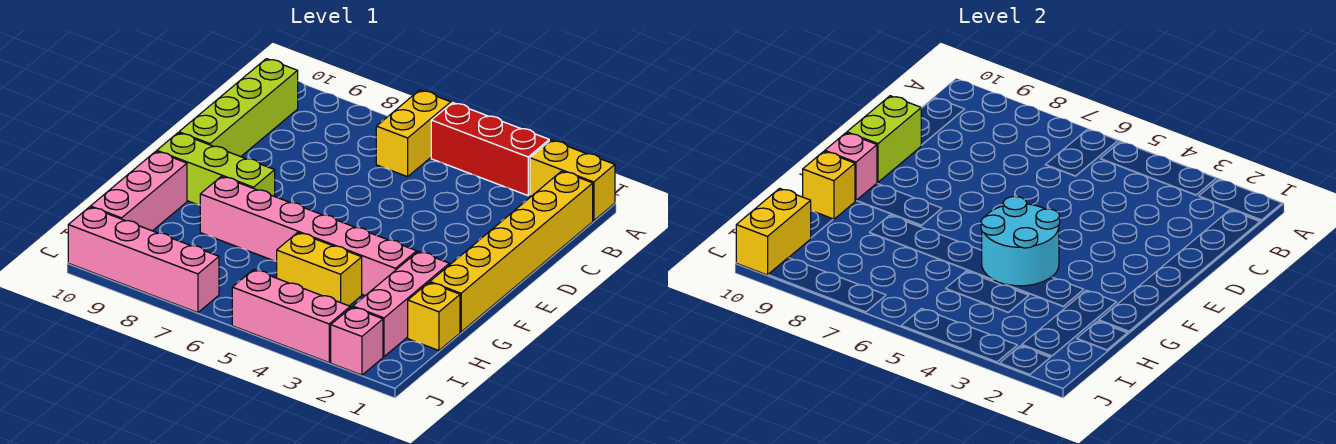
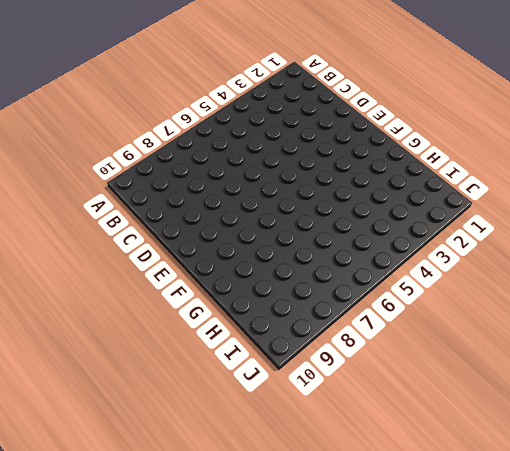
none -> yellow 1x2 brick [530,140,615,221]
none -> red 1x3 brick [431,103,549,196]
none -> yellow 1x2 brick [376,90,451,177]

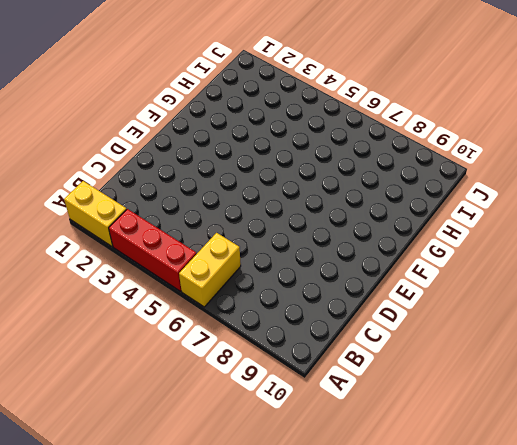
none -> yellow 1x6 brick [430,171,593,332]
none -> lime 1x4 brick [179,59,298,157]
none -> lime 1x3 brick [157,133,275,205]

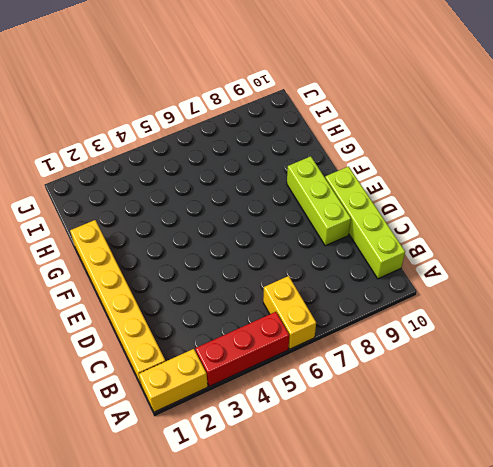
lime 1x3 brick [287,156,351,246] -> lime 1x3 brick turned to [157,133,275,205]
none -> pink 1x3 brick [353,251,449,357]
none -> pink 1x6 brick [200,176,417,296]
none -> pink 1x3 brick [90,151,187,231]

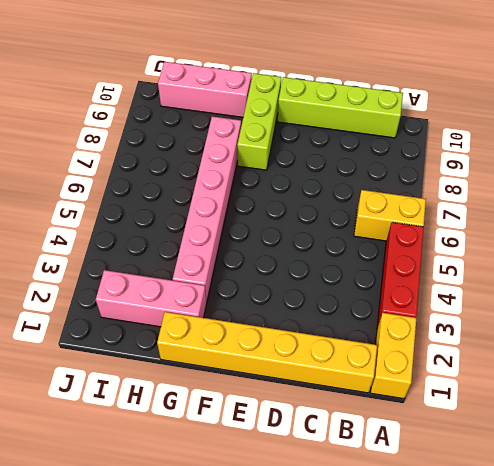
none -> yellow 1x1 brick [408,283,460,351]
none -> yellow 1x2 brick [277,232,362,306]
none -> pink 1x1 brick [331,307,383,375]

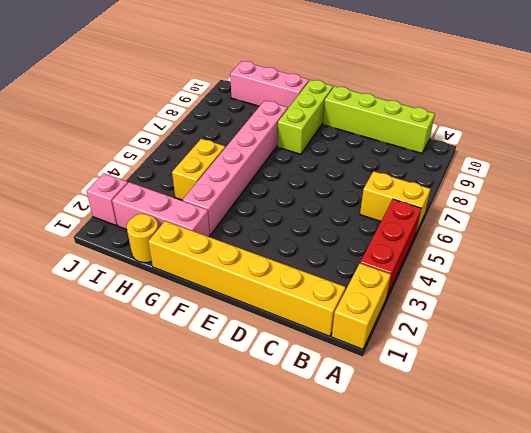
yellow 1x1 round brick [126,214,159,263] -> yellow 1x1 brick [408,283,460,351]
none -> pink 1x3 brick [232,270,350,363]
none -> pink 1x4 brick [68,207,219,313]
none -> lime 1x2 brick [847,96,921,182]

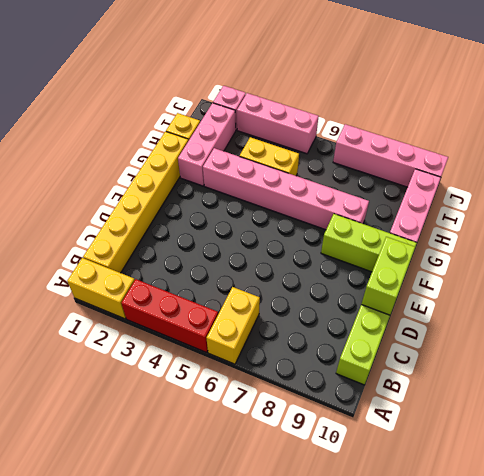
none -> cyan 2x2 round brick [981,196,1060,286]
none -> pink 1x1 brick [825,133,877,201]
none -> yellow 1x1 brick [803,151,855,219]

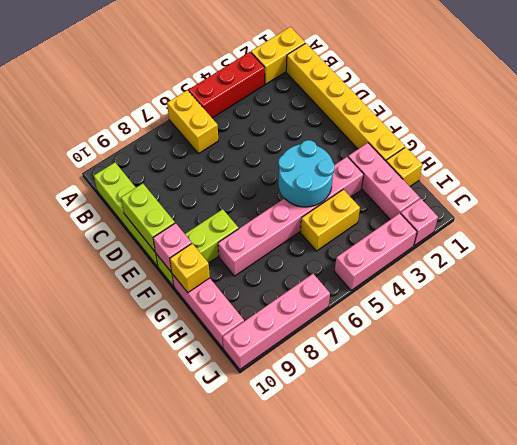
none -> yellow 1x2 brick [736,188,811,275]

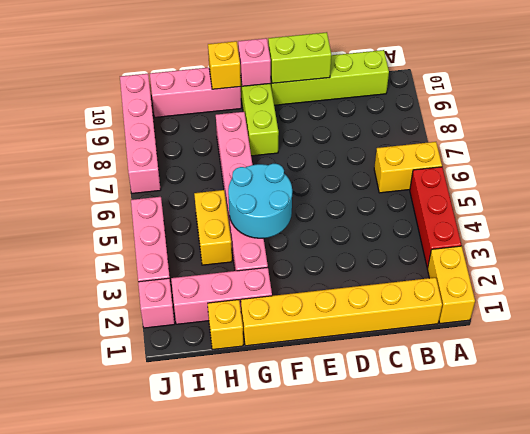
none -> yellow 1x2 brick [736,188,811,275]

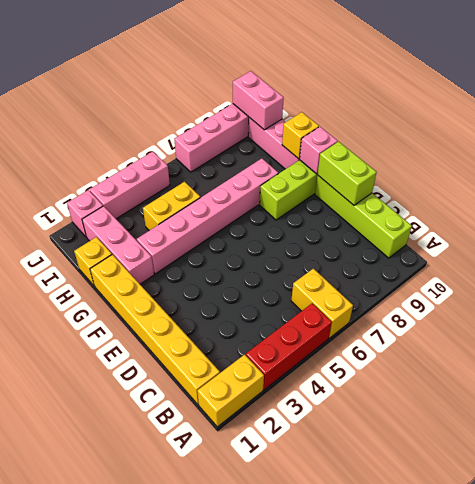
pink 1x2 brick [233,71,284,130] -> yellow 1x2 brick [736,188,811,275]
none -> cyan 2x2 round brick [981,196,1060,286]

